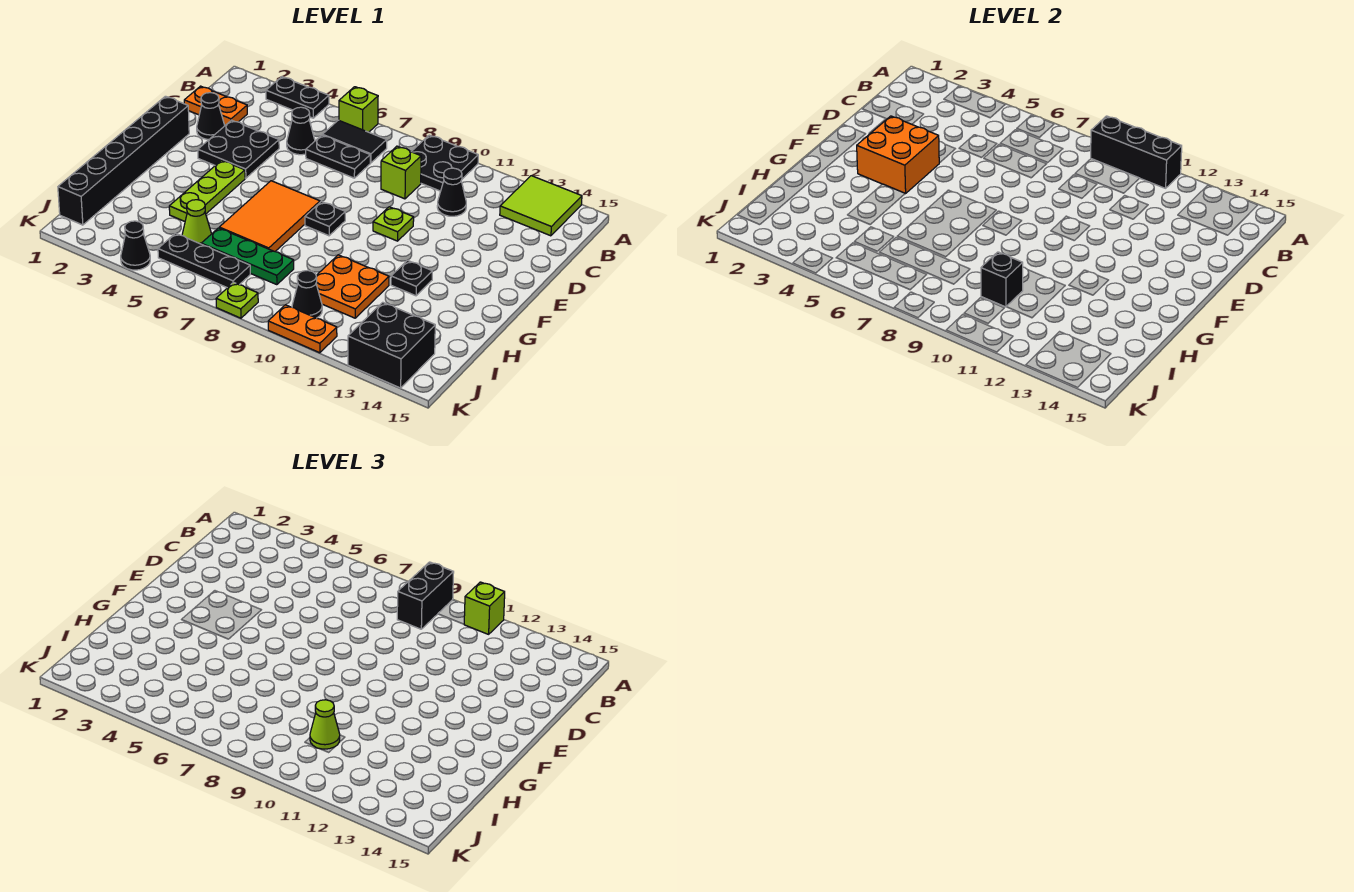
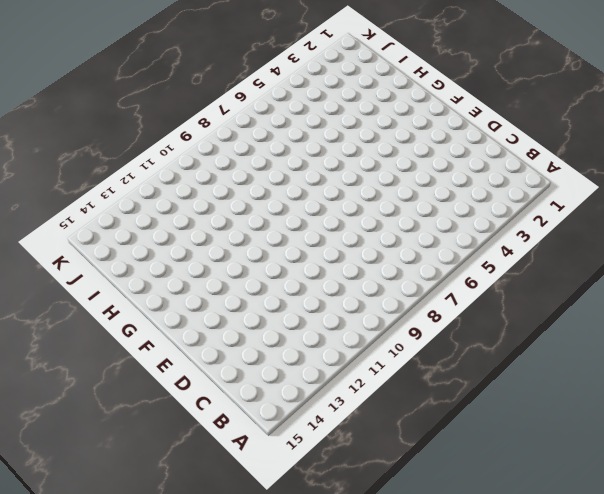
none -> black 1x2 plate [266,77,329,118]
none -> lime 1x1 brick [339,87,378,132]
none -> black 2x2 plate [411,135,478,191]
none -> lime 2x2 tile [500,176,582,236]

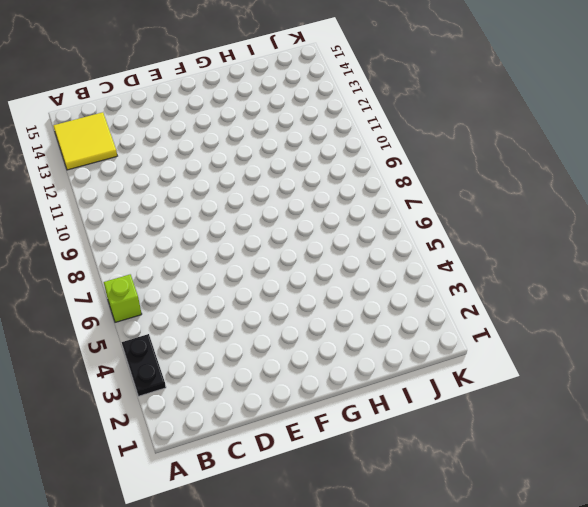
yellow 2x2 tile [53,112,117,170] -> lime 2x2 tile [500,176,582,236]
none -> black 2x2 plate [411,135,478,191]
none -> black 1x2 tile [322,120,387,163]
none -> orange 1x2 plate [184,86,247,125]
none -> black 1x1 cone [287,107,315,155]

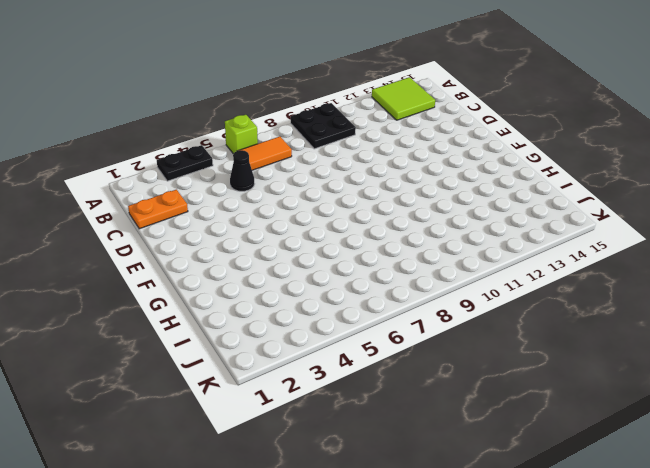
orange 1x2 tile [238,137,292,170] -> black 1x2 tile [322,120,387,163]
none -> black 1x2 plate [306,135,370,178]
none -> lime 1x1 brick [381,146,421,199]
none -> black 1x1 cone [437,168,466,216]
none -> black 1x1 cone [197,93,225,140]

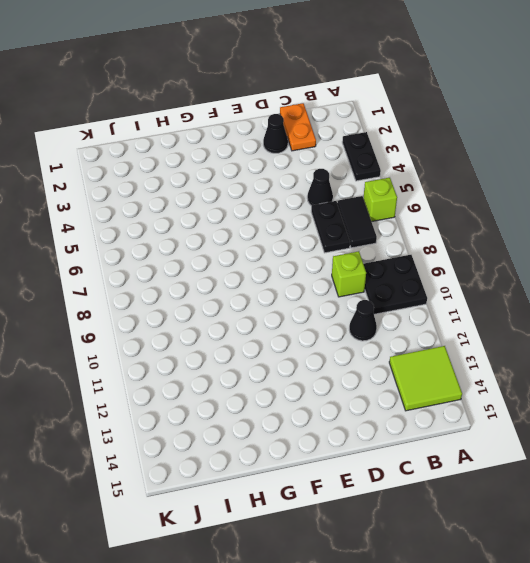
none -> black 2x2 plate [198,120,279,178]
none -> black 1x6 brick [58,96,189,225]
none -> lime 1x1 plate [373,207,414,241]
none -> lime 1x3 plate [169,160,245,221]

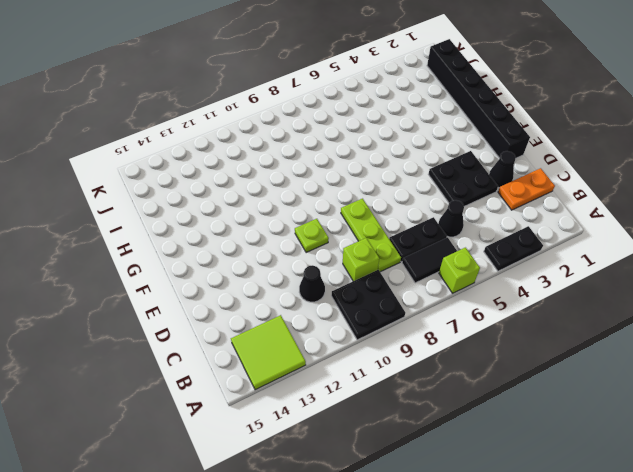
lime 1x3 plate [341,199,401,272] -> lime 1x3 plate moved to [169,160,245,221]
none -> orange 2x3 tile [219,181,320,251]
none -> black 1x1 plate [305,202,345,236]
none -> black 1x1 plate [391,260,432,296]
none -> orange 2x2 plate [316,255,389,318]

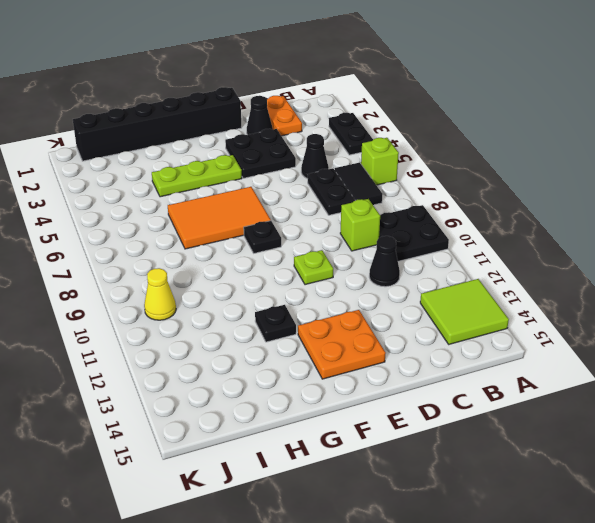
orange 2x2 plate [298,310,386,379] -> orange 2x2 plate moved to [316,255,389,318]
yellow 1x1 cone [144,268,176,320] -> black 1x1 cone [292,270,322,318]
none -> lime 1x1 cone [182,200,211,244]
none -> green 1x3 plate [201,228,294,285]
none -> black 1x3 plate [158,233,250,288]
none -> black 2x2 brick [348,302,435,388]

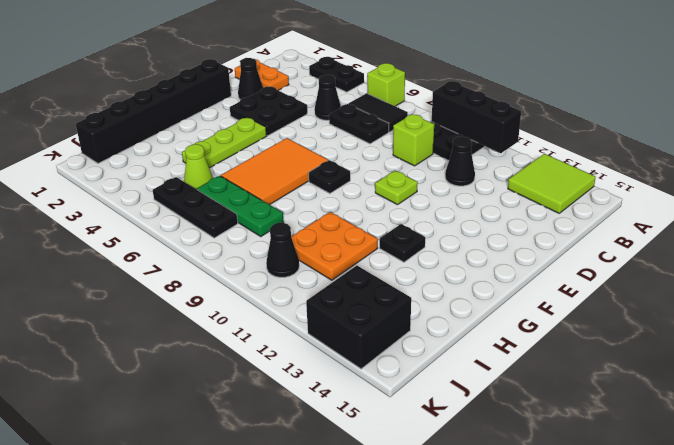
none -> black 1x1 cone [121,221,150,270]
none -> lime 1x1 plate [216,282,258,318]
none -> orange 1x2 plate [268,305,337,353]
none -> orange 2x2 brick [857,116,939,194]

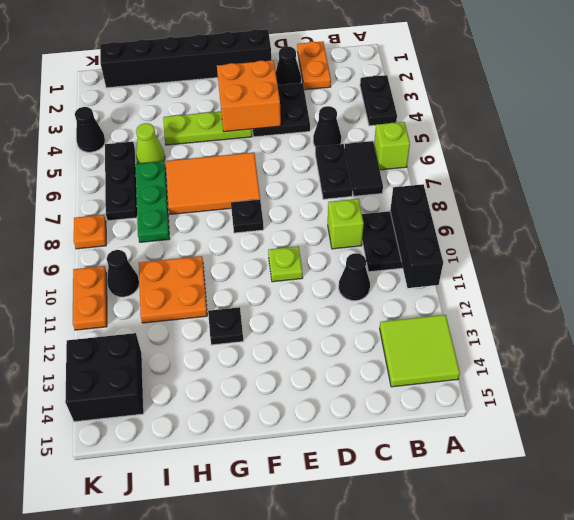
orange 1x1 plate [74,215,106,249] -> lime 1x1 plate [216,282,258,318]
none -> black 1x1 brick [981,252,1023,307]
none -> black 1x2 brick [397,562,454,629]
none -> lime 1x1 brick [464,582,505,634]
none -> lime 1x1 cone [310,700,340,749]

